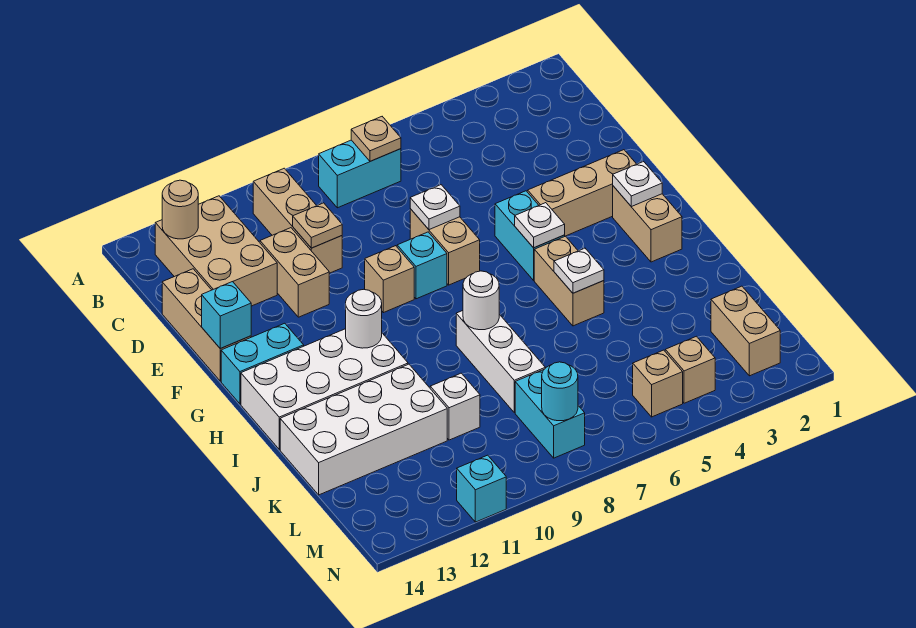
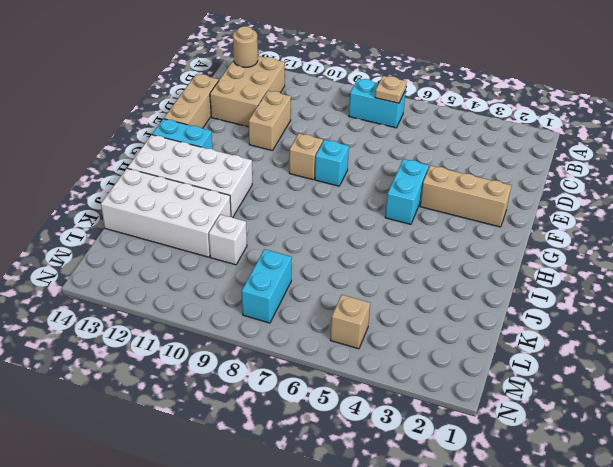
none -> tan 1x3 brick [253,168,342,273]
none -> tan 1x2 brick [410,209,480,285]
none -> tan 1x2 brick [613,186,682,262]
none -> tan 1x2 brick [534,236,604,326]

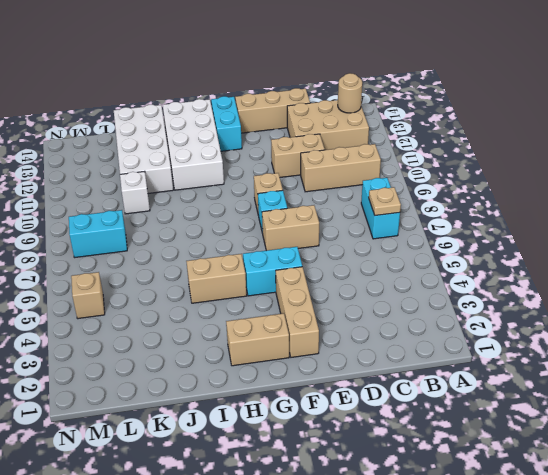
none -> white 1x3 brick [456,311,545,413]
none -> tan 1x2 brick [711,286,780,376]
none -> tan 1x1 brick [665,336,715,403]
none -> cyan 1x1 brick [457,455,506,522]

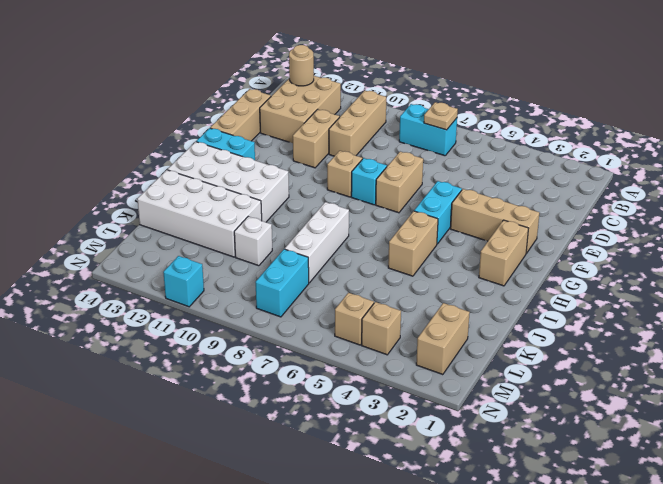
none -> tan 1x1 plate [293,203,342,248]
none -> white 1x1 plate [410,185,460,230]
none -> cyan 1x1 brick [202,282,251,348]
none -> white 1x1 plate [613,162,662,207]

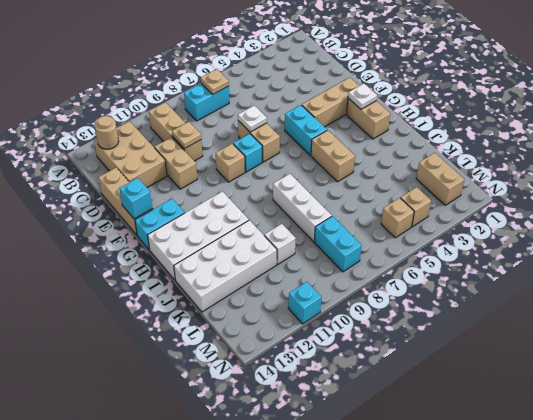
none -> white 1x1 plate [515,203,565,248]
none -> white 1x1 round brick [346,289,382,348]
none -> white 1x1 plate [554,248,604,293]
none -> white 1x1 round brick [463,271,499,330]

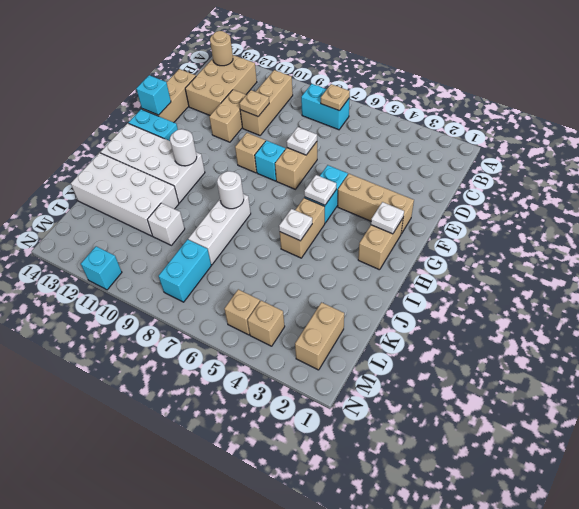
none -> cyan 1x1 round brick [542,362,578,421]

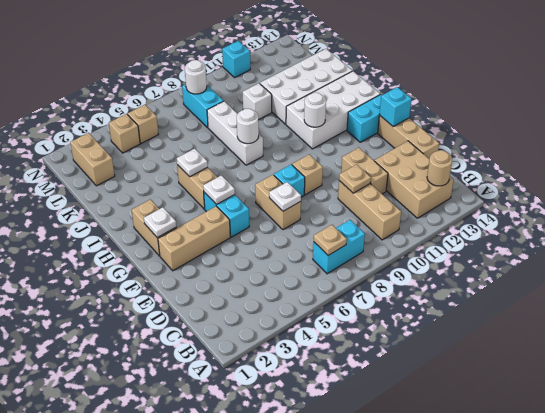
white 1x1 round brick [185,60,207,94] -> cyan 1x1 round brick [542,362,578,421]

